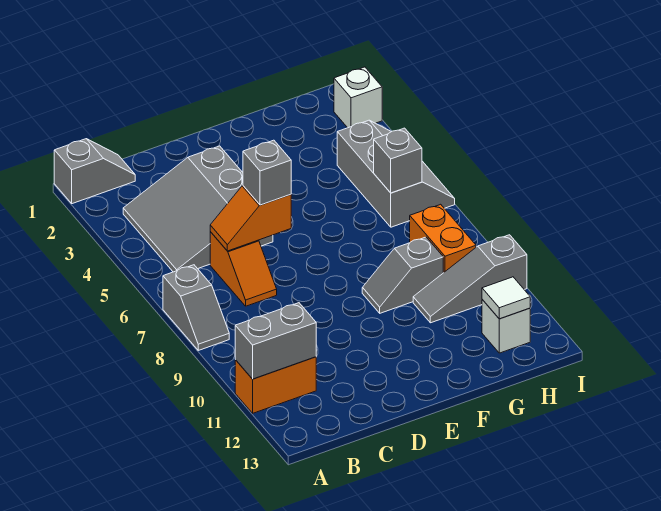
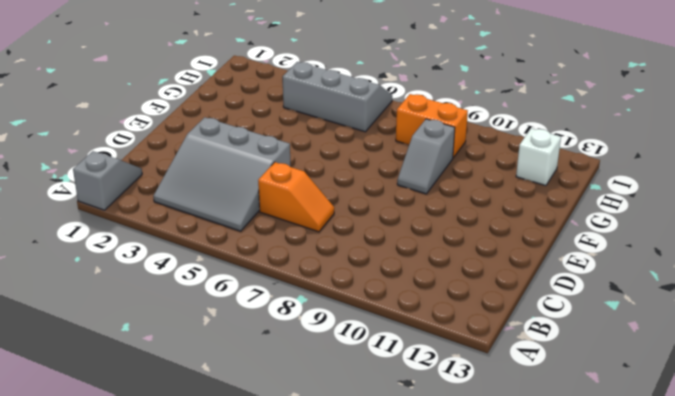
none -> grey 1x2 slope [163,265,229,350]
none -> orange 1x2 brick [235,357,316,413]
none -> grey 1x3 slope [413,235,527,323]

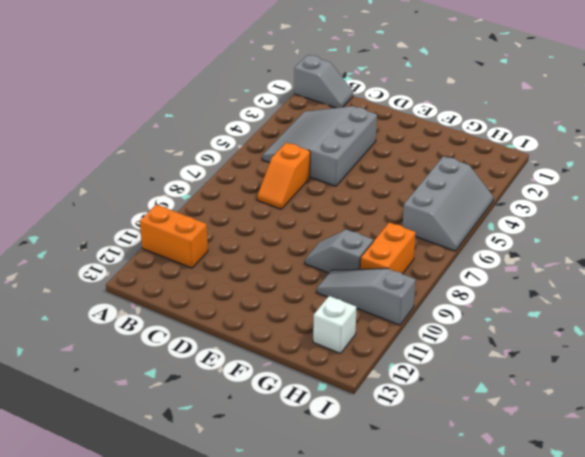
none -> grey 1x2 slope [163,265,229,350]
none -> white 1x1 brick [334,67,382,128]
none -> grey 1x2 brick [235,303,316,379]

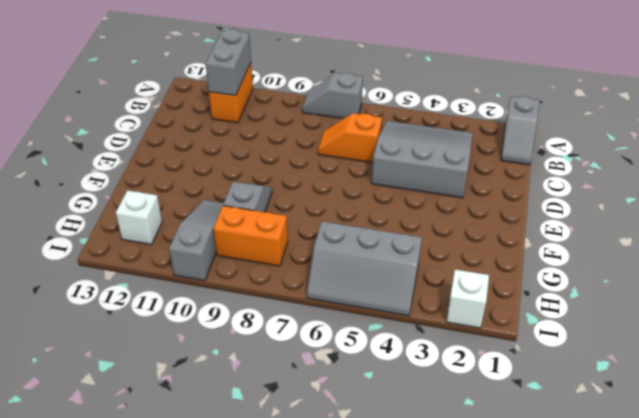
none -> orange 1x2 slope [210,186,291,251]
none -> grey 1x1 brick [374,128,422,193]
none -> white 1x1 tile [482,277,530,319]

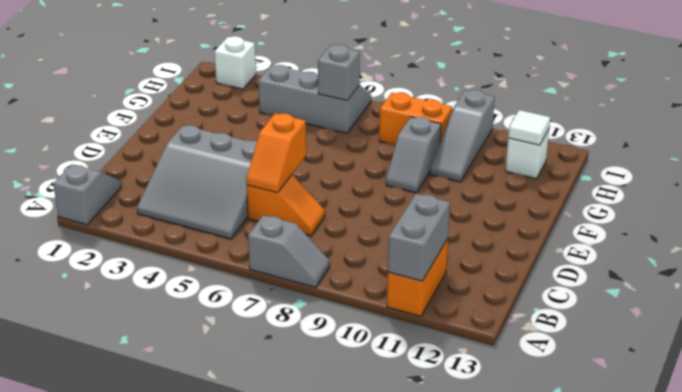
none -> grey 1x1 brick [243,140,291,205]

